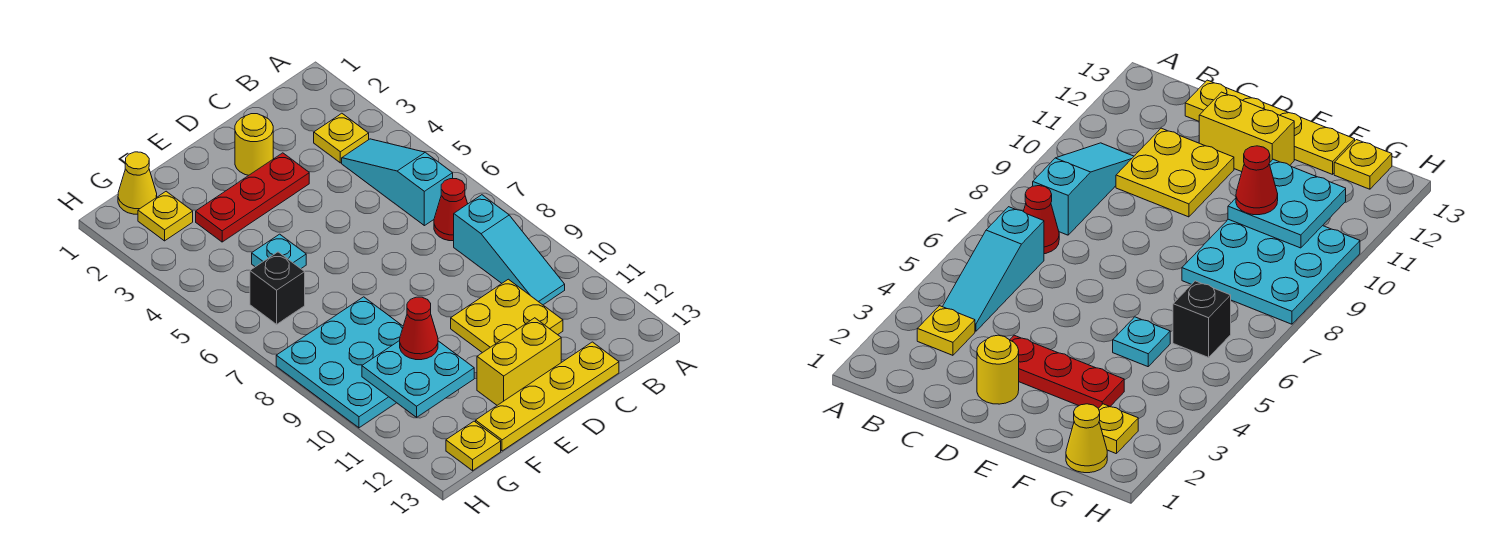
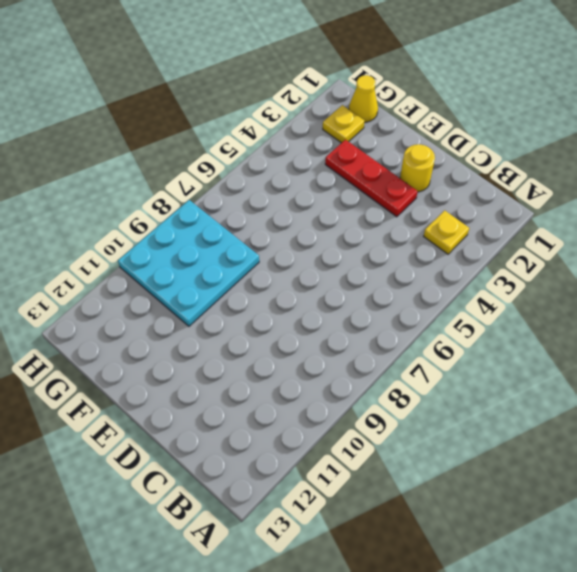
none -> cyan 1x3 slope [342,139,453,226]
none -> red 1x1 cone [434,179,468,241]
none -> cyan 1x3 slope [454,195,565,305]

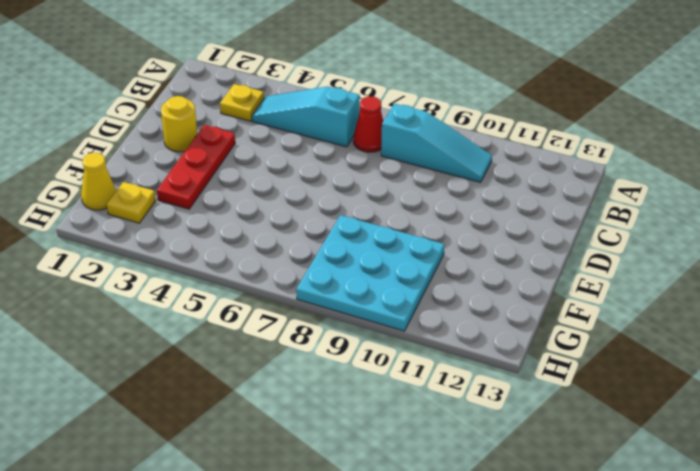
none -> yellow 2x2 plate [451,279,563,353]
none -> yellow 1x4 plate [476,342,619,451]
none -> yellow 1x2 brick [477,318,561,405]

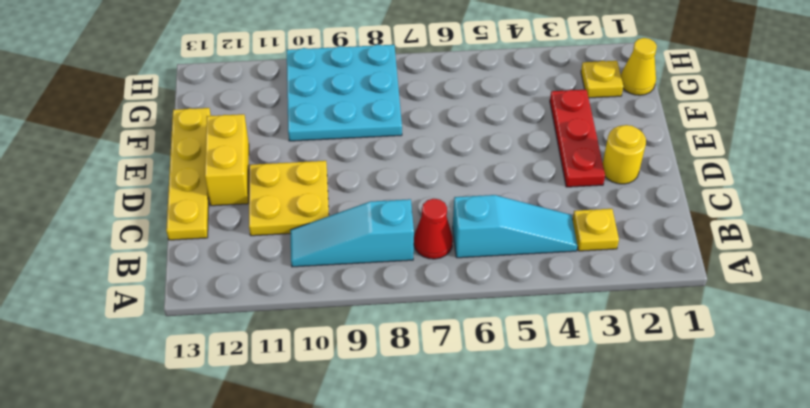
none -> cyan 1x1 plate [252,234,306,268]
none -> black 1x1 brick [250,252,305,324]
none -> yellow 1x1 plate [446,421,501,471]

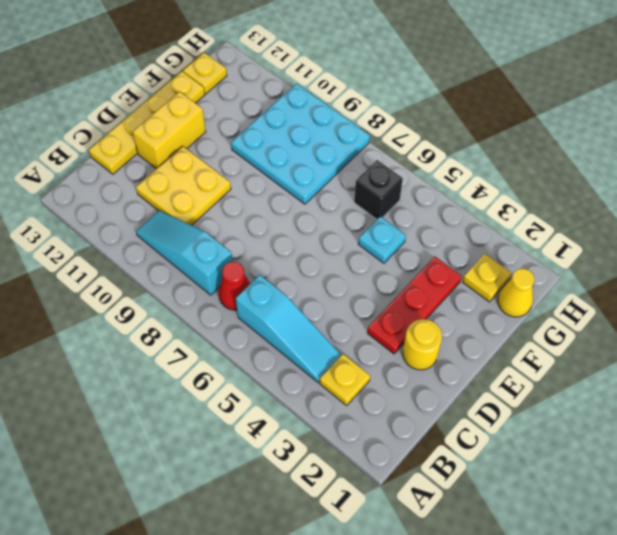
none -> cyan 2x2 plate [362,341,474,417]
none -> red 1x1 cone [400,297,438,360]

